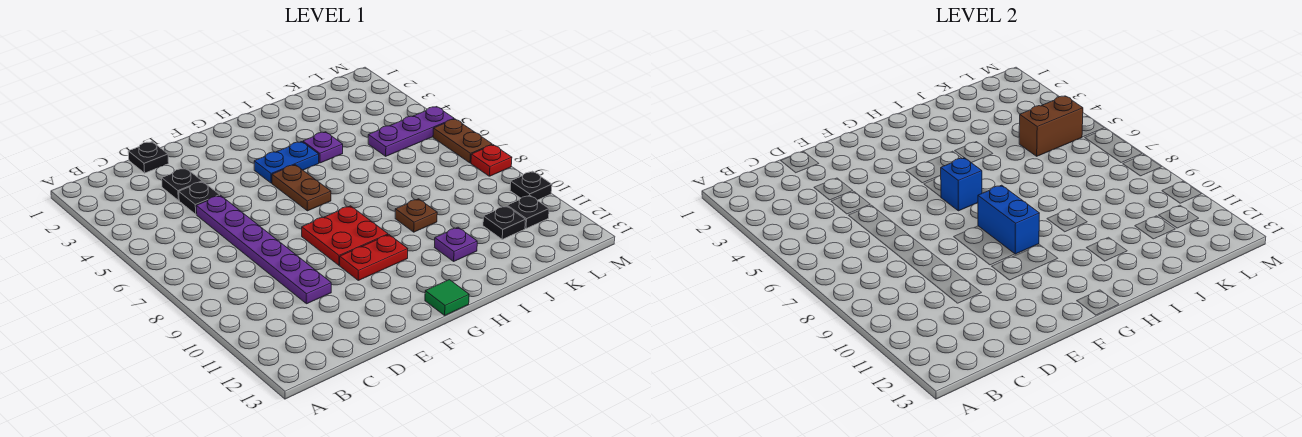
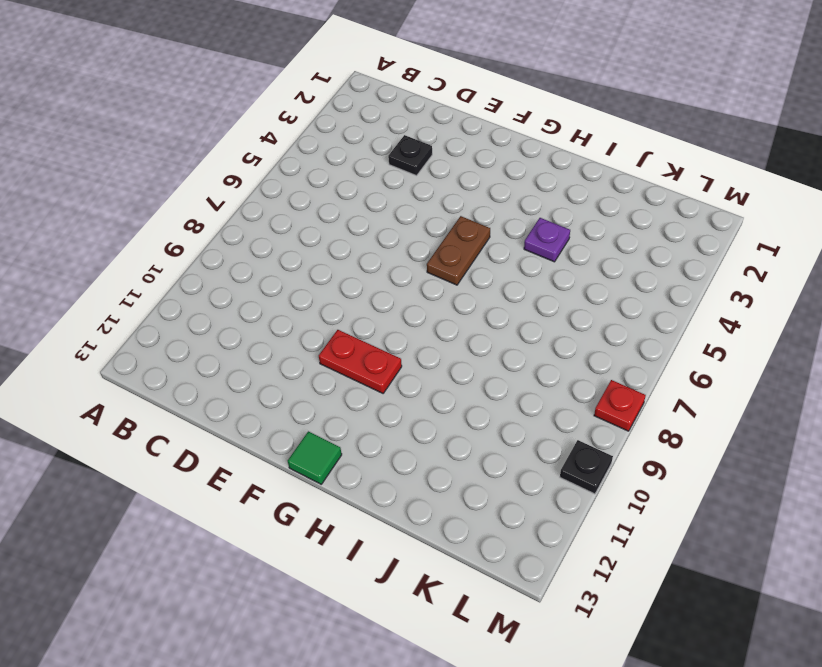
none -> black 1x1 plate [128,142,169,173]
none -> black 1x1 plate [179,182,220,214]
none -> purple 1x6 plate [196,195,331,304]

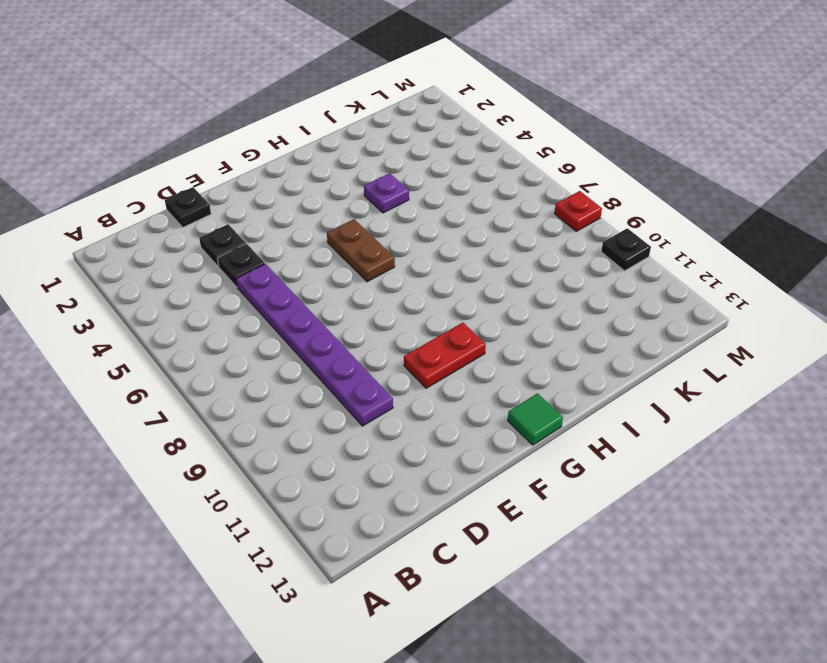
none -> red 2x2 plate [302,206,388,265]
none -> blue 1x2 plate [254,142,319,183]
none -> brown 1x1 plate [395,199,437,232]

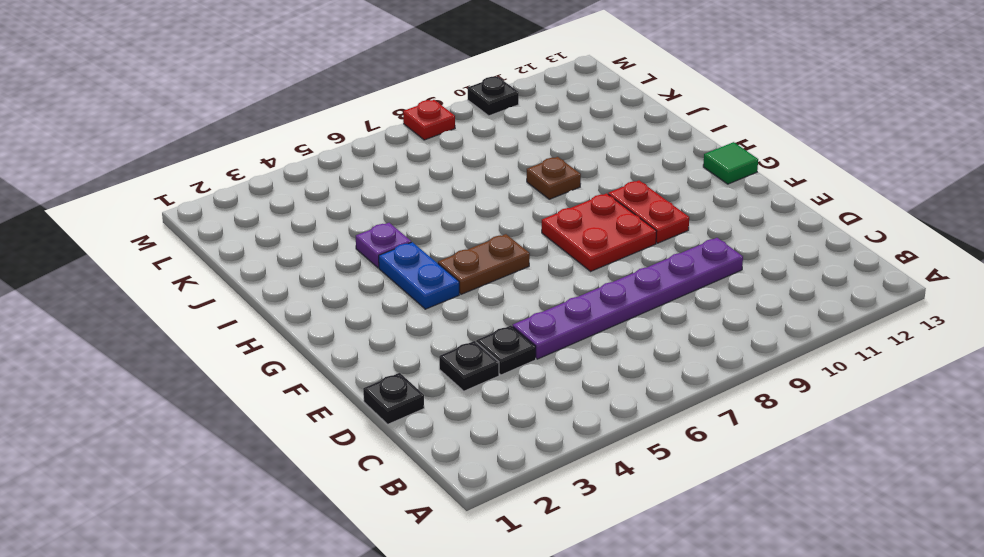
none -> purple 1x1 plate [434,227,477,261]
none -> purple 1x3 plate [368,107,454,156]
none -> black 1x1 plate [483,206,526,239]

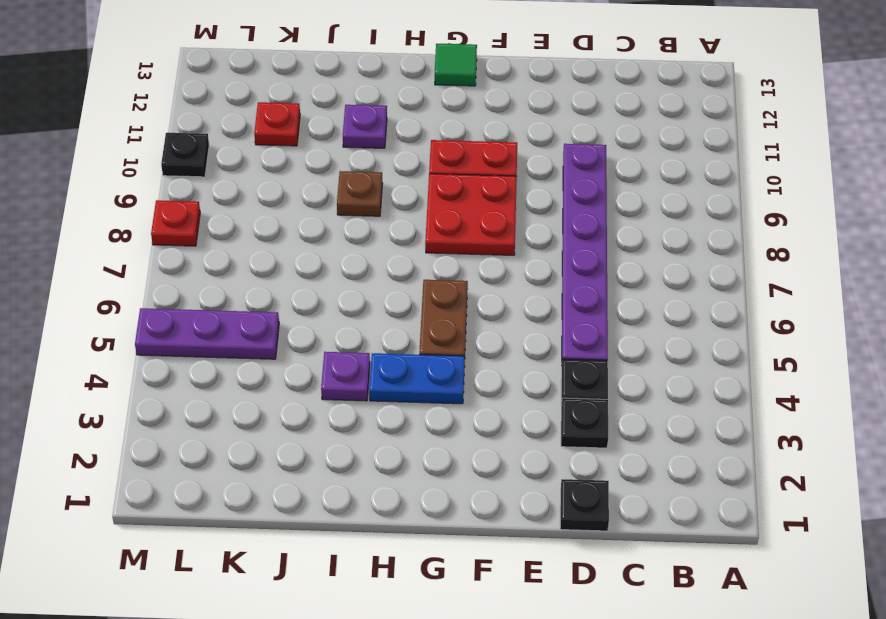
red 1x1 plate [254,102,300,146] -> black 1x1 plate [483,206,526,239]
none -> black 1x1 plate [507,195,549,229]
none -> brown 1x2 plate [433,119,492,163]
none -> blue 1x1 brick [941,158,982,211]

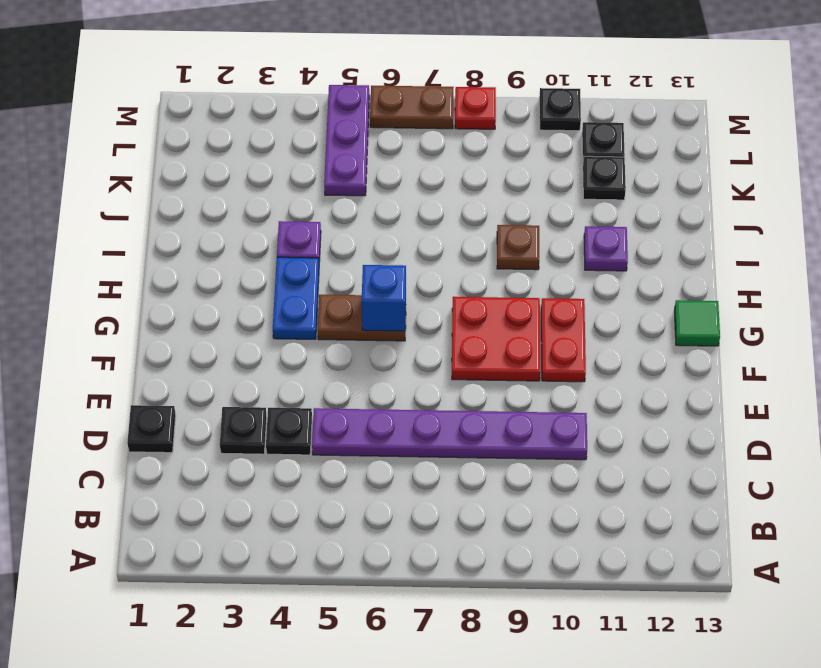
none -> blue 1x2 brick [978,185,1039,254]
none -> brown 1x2 brick [1019,96,1083,156]

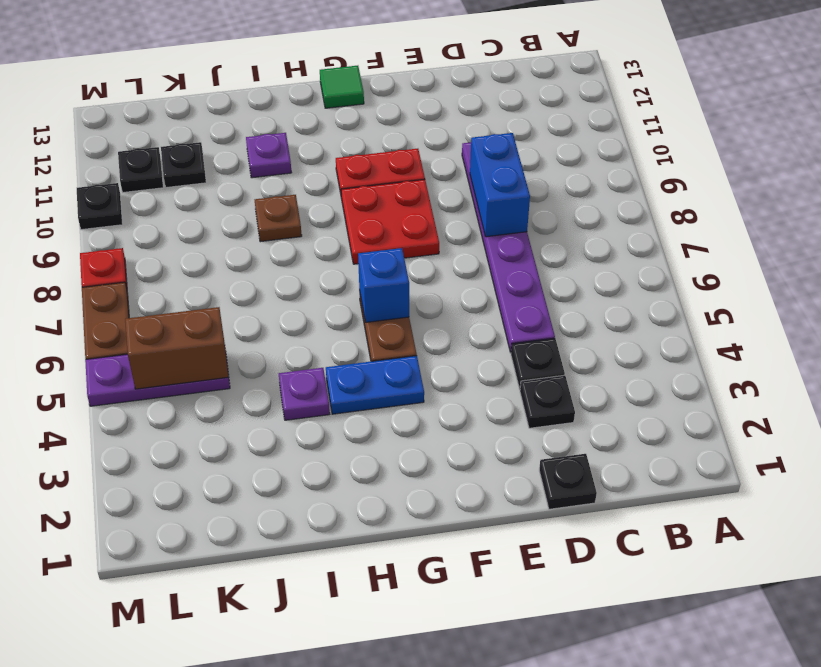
blue 1x2 brick [470,133,530,237] -> blue 1x2 brick moved to [978,185,1039,254]

